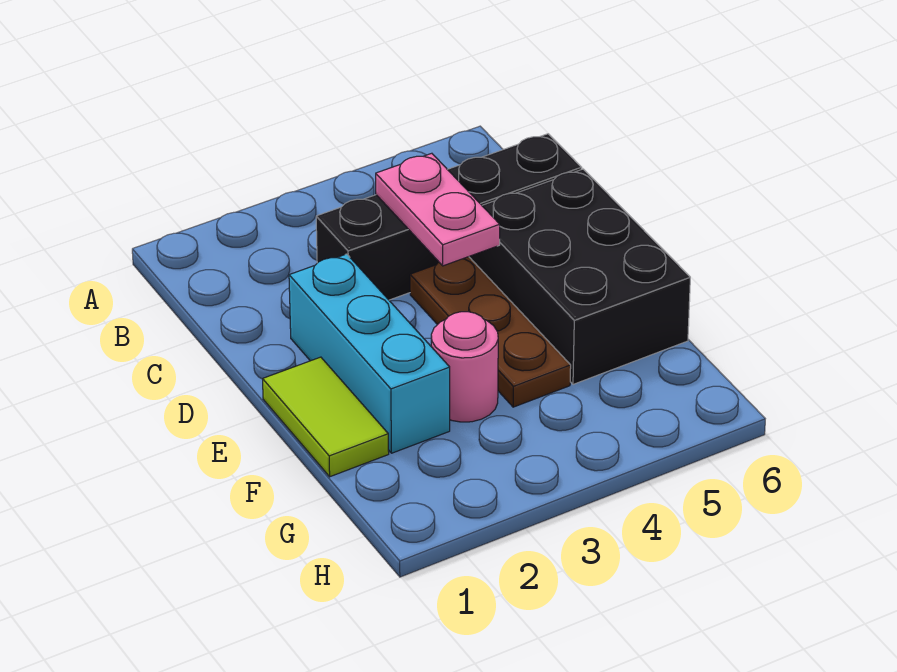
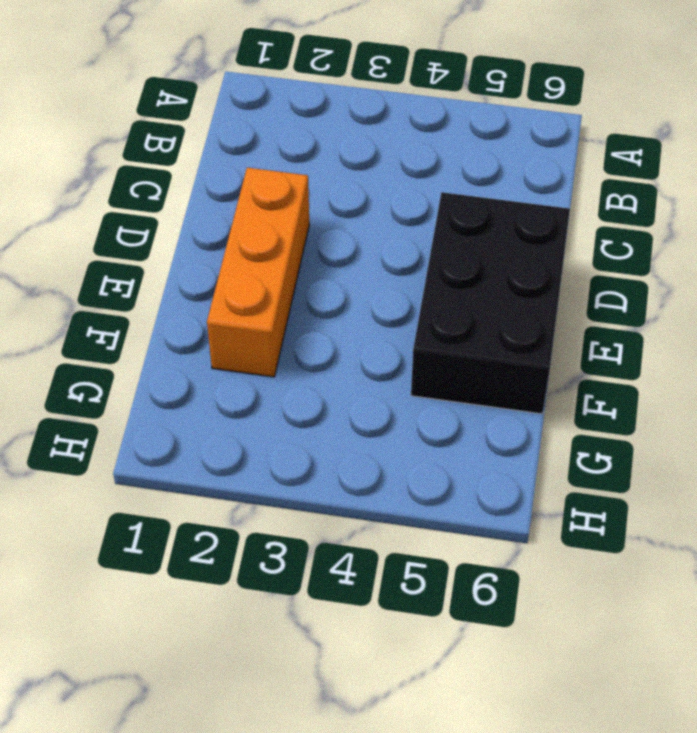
orange 1x3 brick [207,168,309,377] -> cyan 1x3 brick [289,254,450,453]
none -> black 1x4 brick [316,134,582,300]
none -> brown 1x3 plate [410,257,571,407]

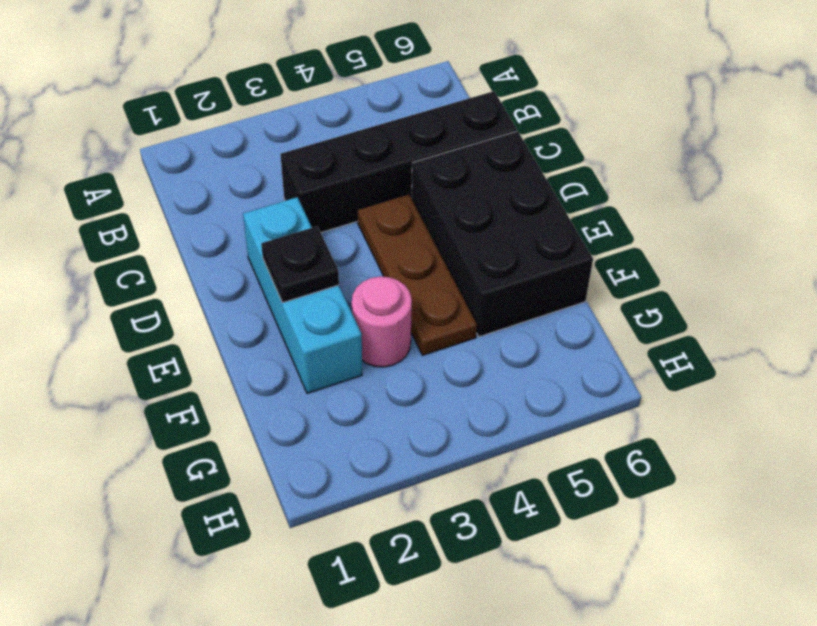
black 1x1 plate [261,226,339,303] -> none
none -> lime 1x2 tile [263,357,389,477]
none -> pink 1x2 plate [376,153,500,266]

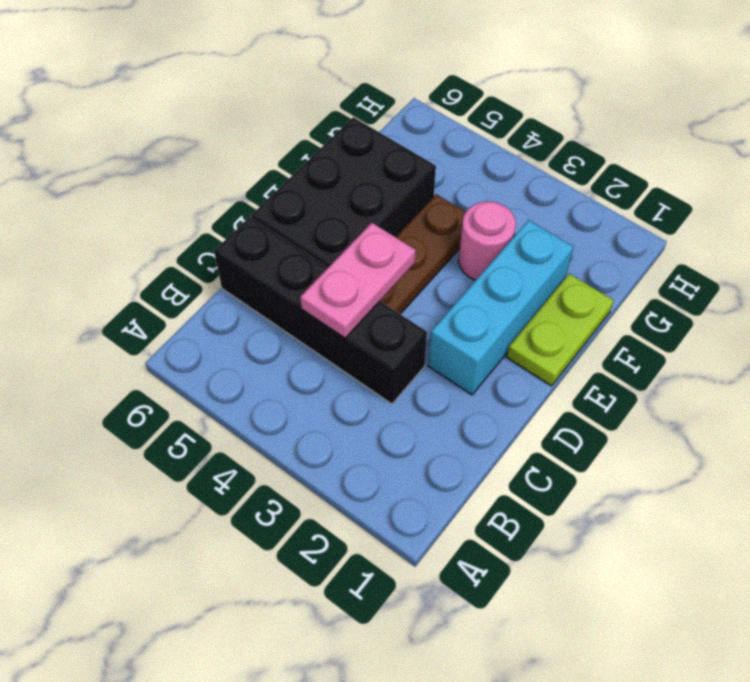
lime 1x2 plate [507,274,614,386] -> lime 1x2 tile [263,357,389,477]

